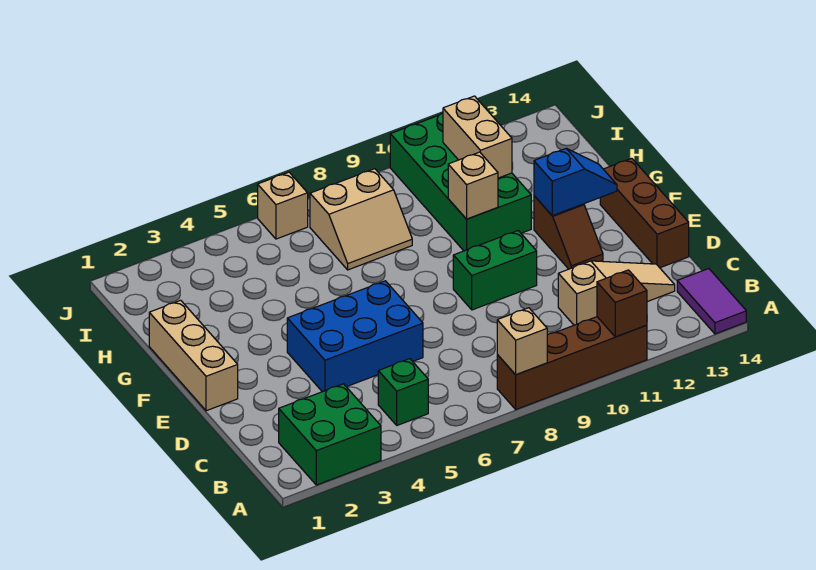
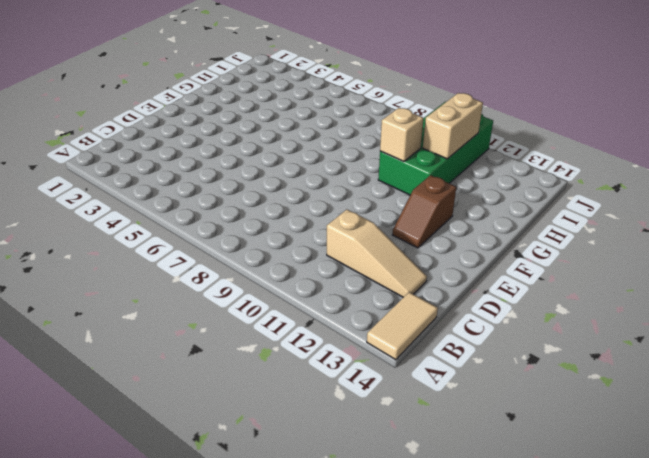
tan 1x2 tile [367,292,438,360] -> purple 1x2 tile [677,269,746,334]
none -> green 2x2 brick [279,384,381,485]
none -> brown 1x4 brick [497,317,647,409]
none -> green 1x1 brick [378,359,428,425]

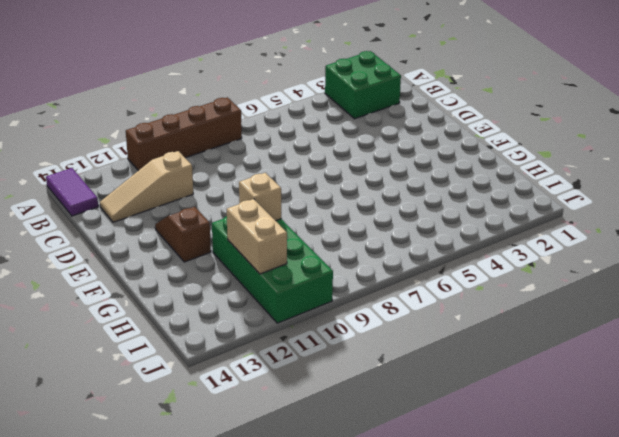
none -> green 1x1 brick [378,359,428,425]
none -> blue 2x3 brick [287,281,423,392]
none -> brown 1x3 brick [600,158,689,268]

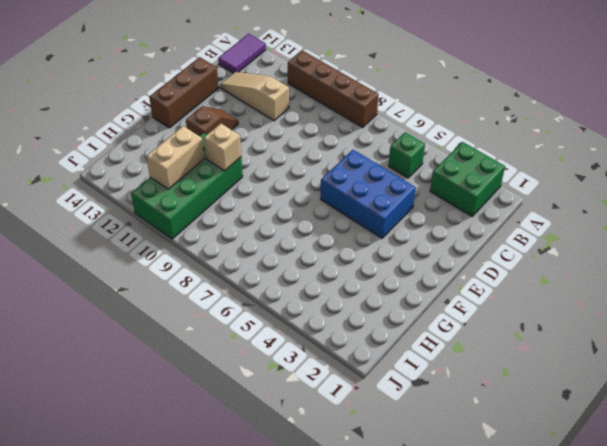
none -> tan 1x3 brick [149,300,238,411]
none -> green 1x2 brick [453,231,537,310]
none -> tan 2x2 slope [310,169,412,270]

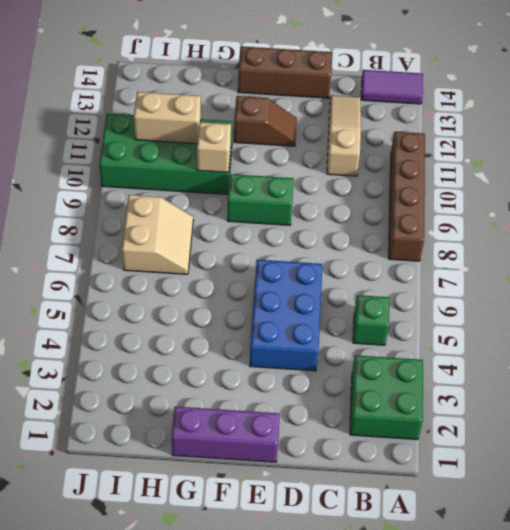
purple 1x3 brick [172,407,280,462] -> tan 1x3 brick [149,300,238,411]
green 1x2 brick [227,174,294,225] -> green 1x2 brick turned to [453,231,537,310]
none -> tan 1x1 brick [258,172,308,239]
none -> tan 1x1 brick [497,308,547,375]
none -> brown 1x1 brick [597,270,647,337]

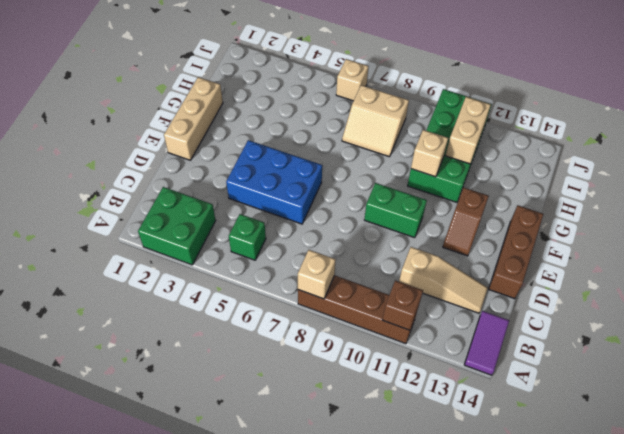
none -> blue 1x2 slope [534,149,617,216]

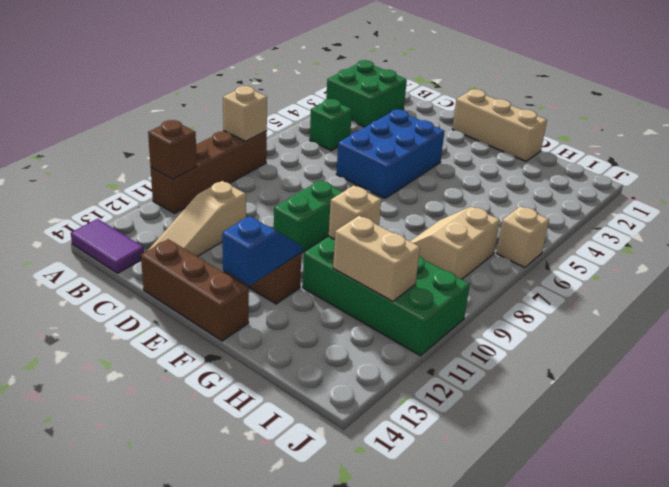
blue 1x2 slope [222,216,302,286] -> blue 1x2 slope turned to [534,149,617,216]

